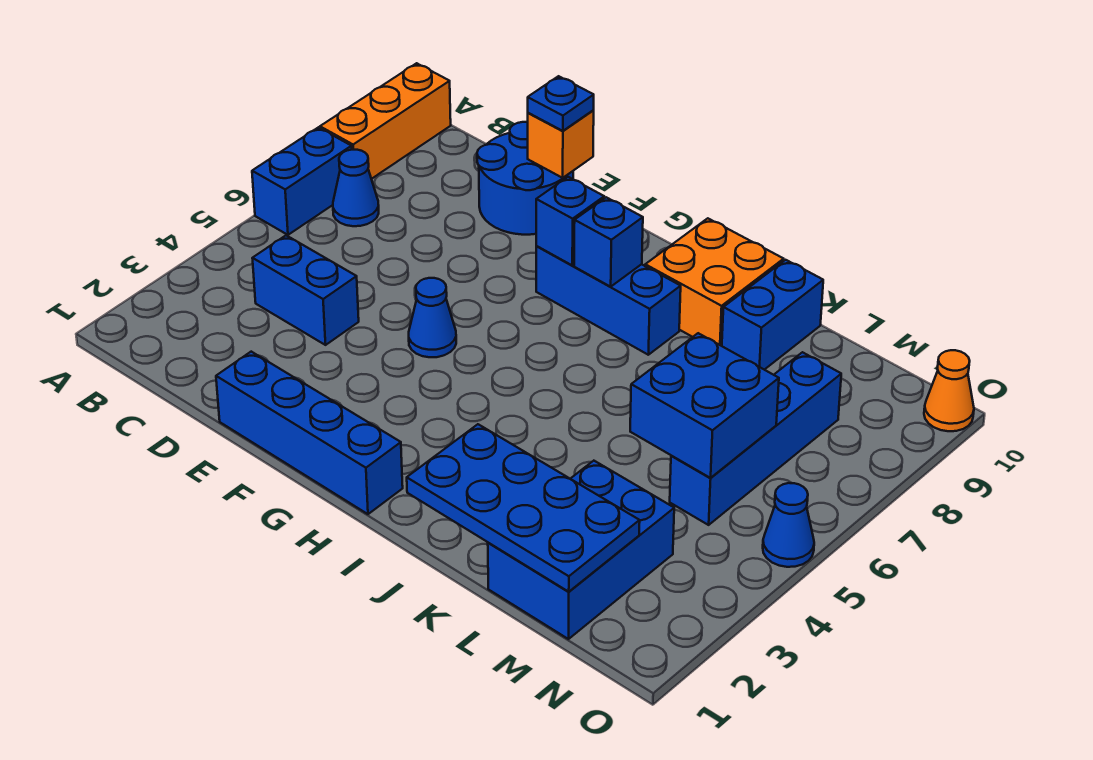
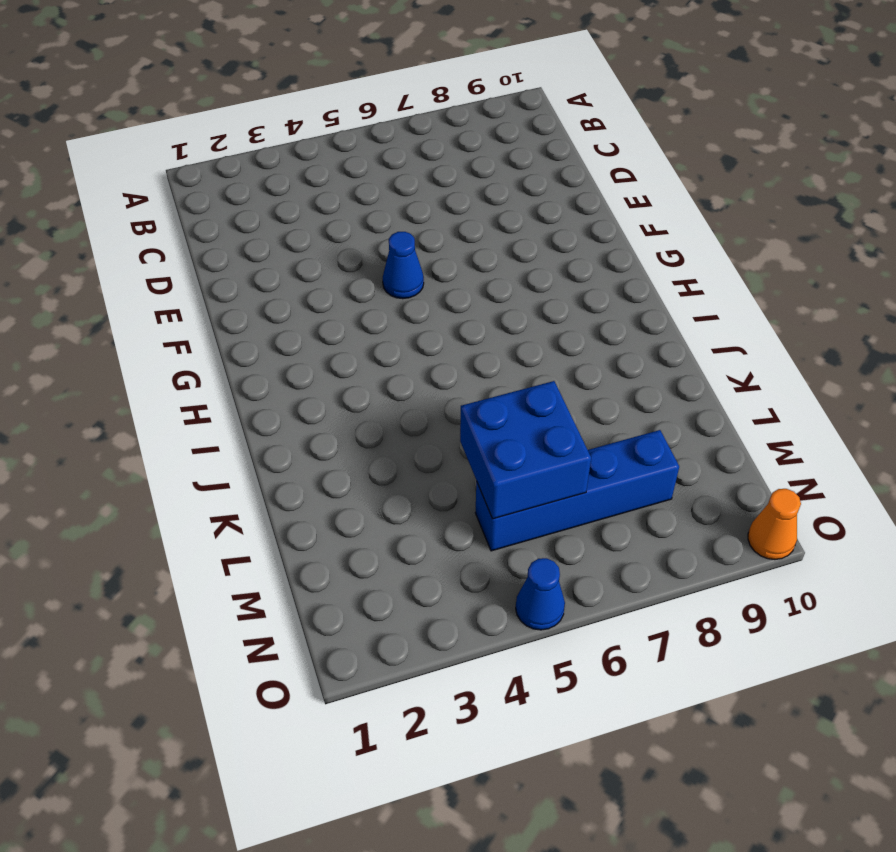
none -> blue 1x2 brick [252,127,352,235]
none -> orange 1x3 brick [320,63,451,179]
none -> blue 1x1 cone [333,150,379,226]

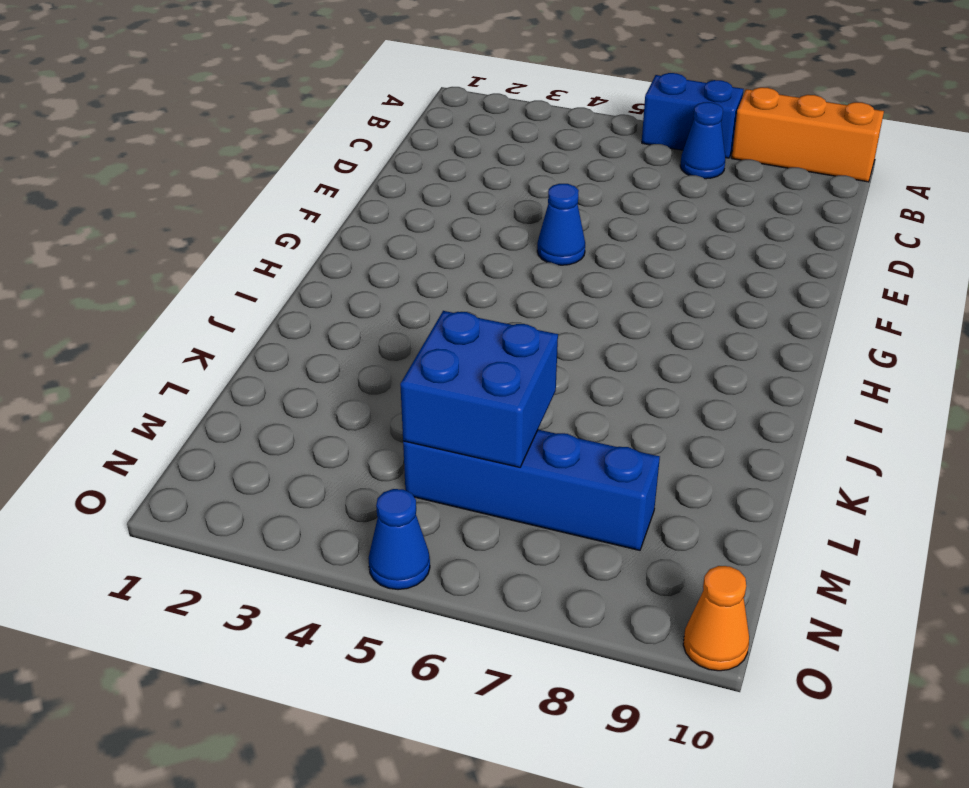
none -> blue 1x2 brick [252,235,359,345]
none -> blue 2x2 round brick [477,122,573,235]
none -> blue 1x4 brick [216,352,403,514]

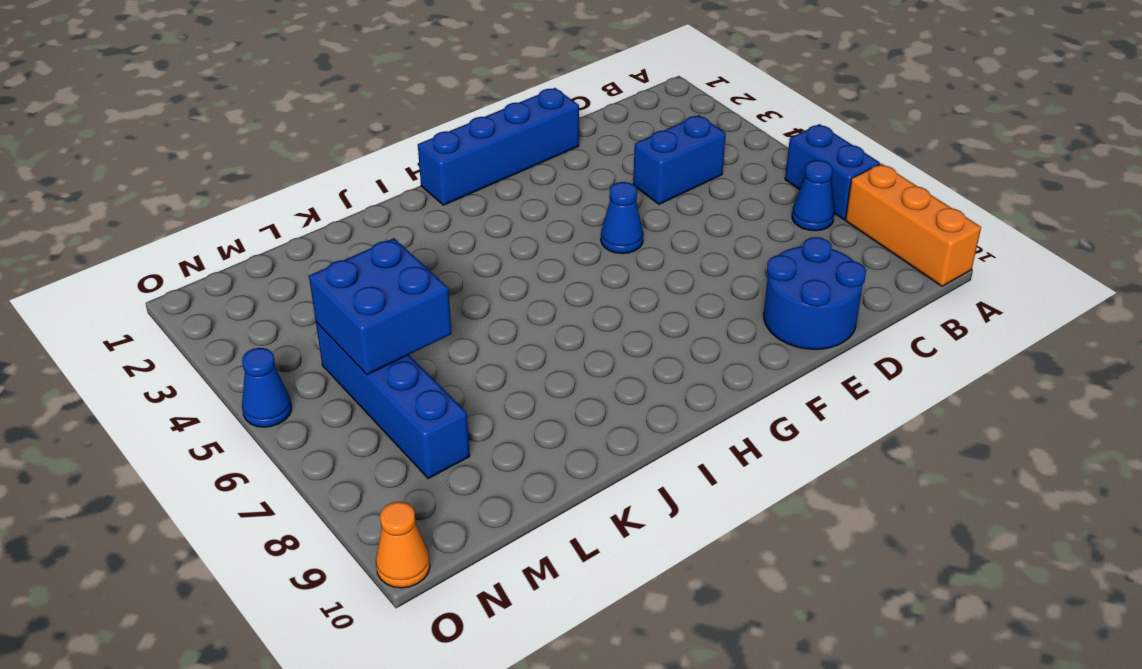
none -> blue 1x3 brick [536,246,681,355]
none -> orange 2x2 brick [645,218,784,346]
none -> blue 1x2 brick [722,260,823,370]

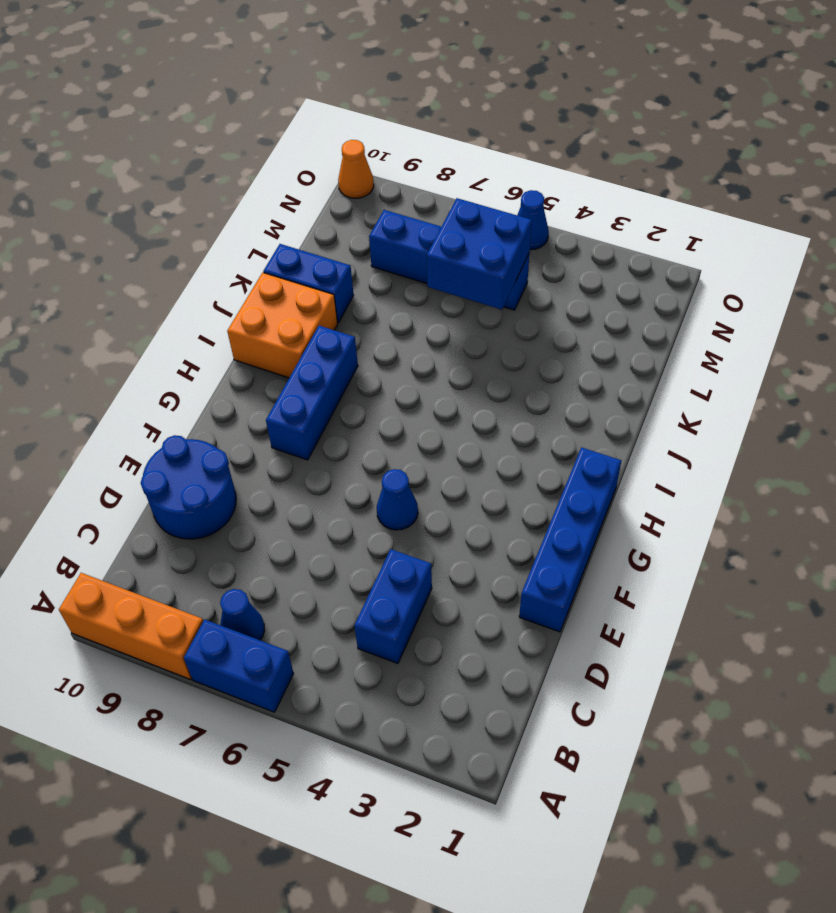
none -> blue 2x3 brick [488,461,674,639]
none -> orange 1x1 brick [528,111,594,178]
none -> blue 1x1 brick [536,177,604,265]

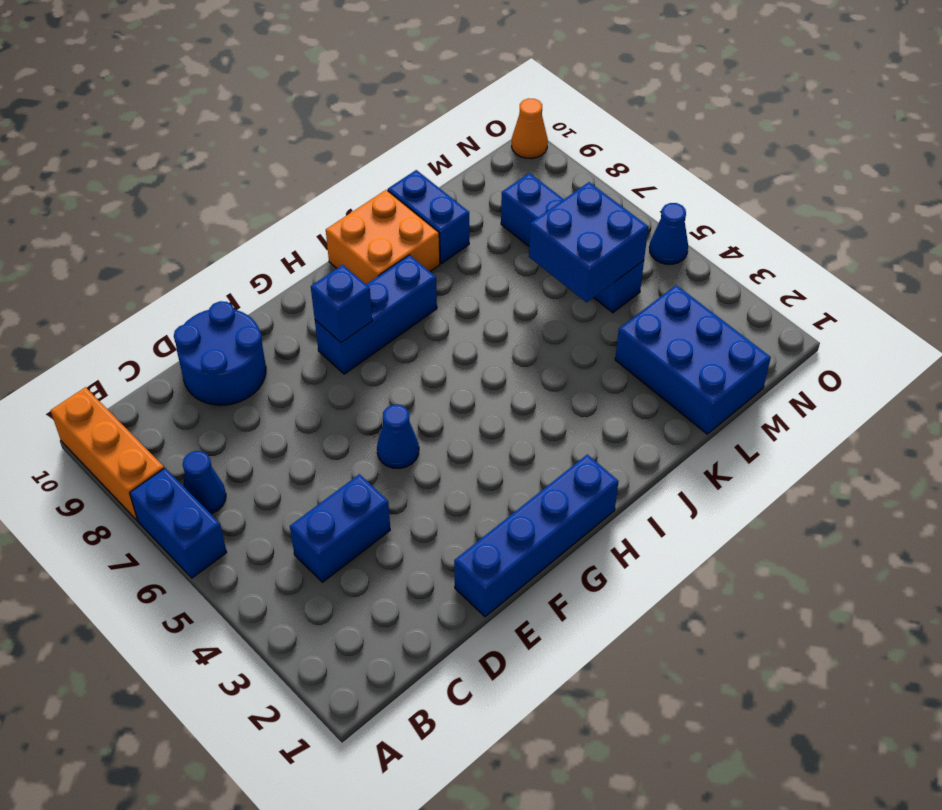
none -> orange 1x1 brick [528,111,594,178]
none -> blue 1x1 brick [574,197,643,287]
none -> blue 2x4 plate [407,424,640,592]

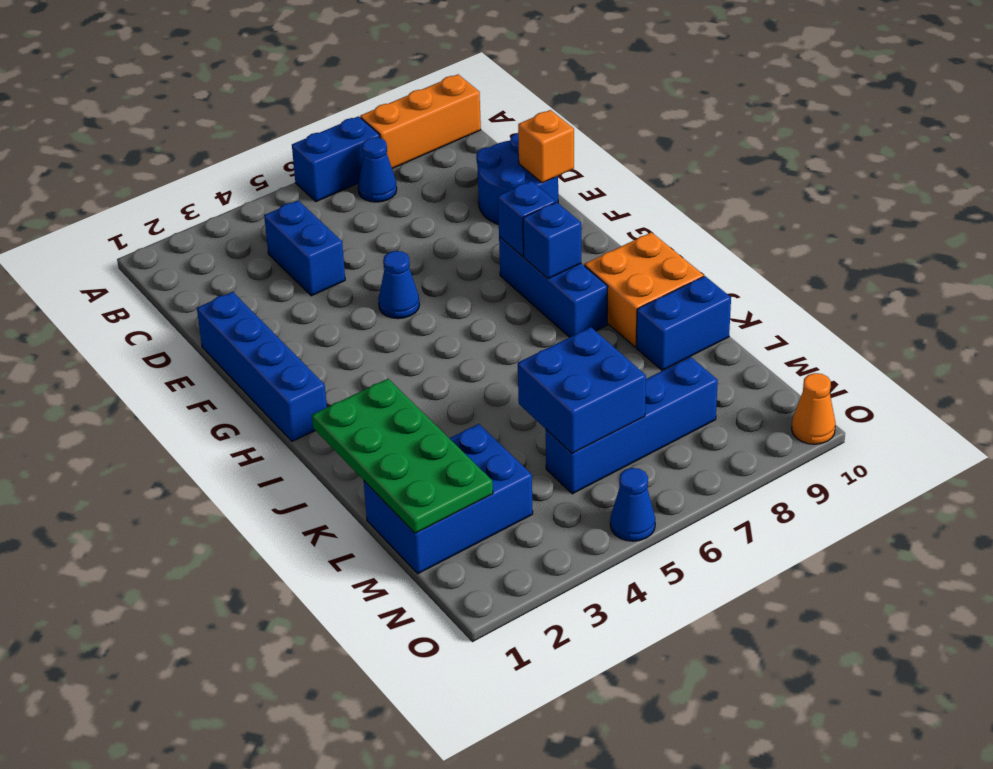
green 2x4 plate [312,379,493,533] -> blue 2x4 plate [407,424,640,592]
none -> blue 1x1 plate [528,76,594,131]

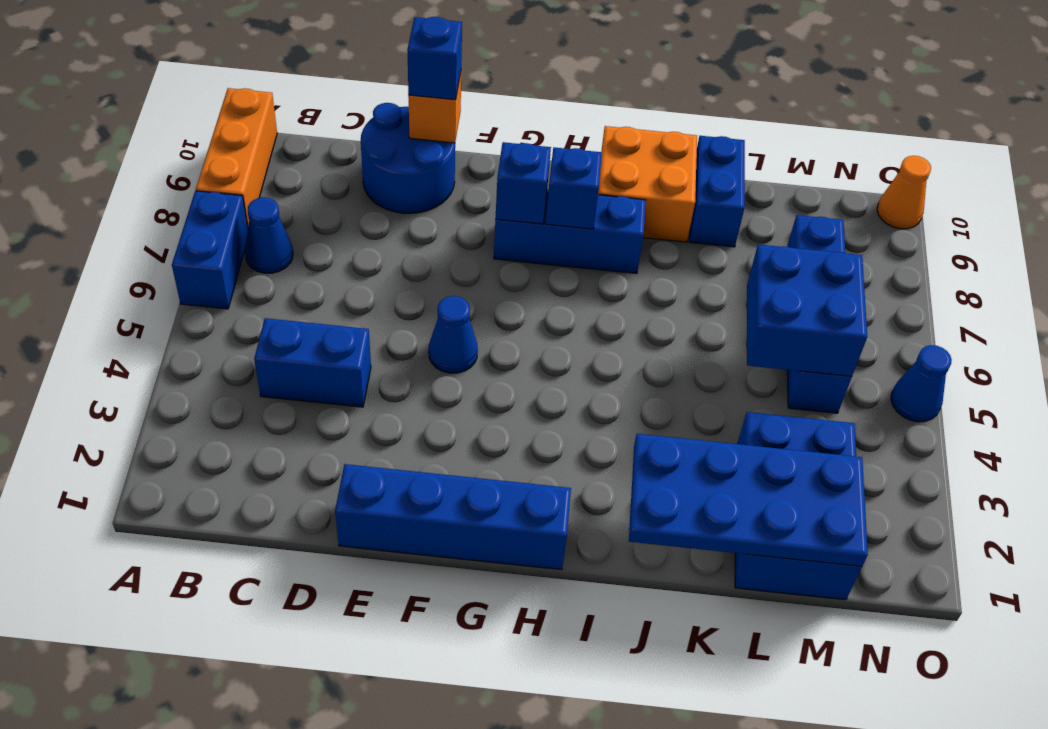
blue 1x1 brick [407,17,462,100] -> blue 1x1 plate [528,76,594,131]

